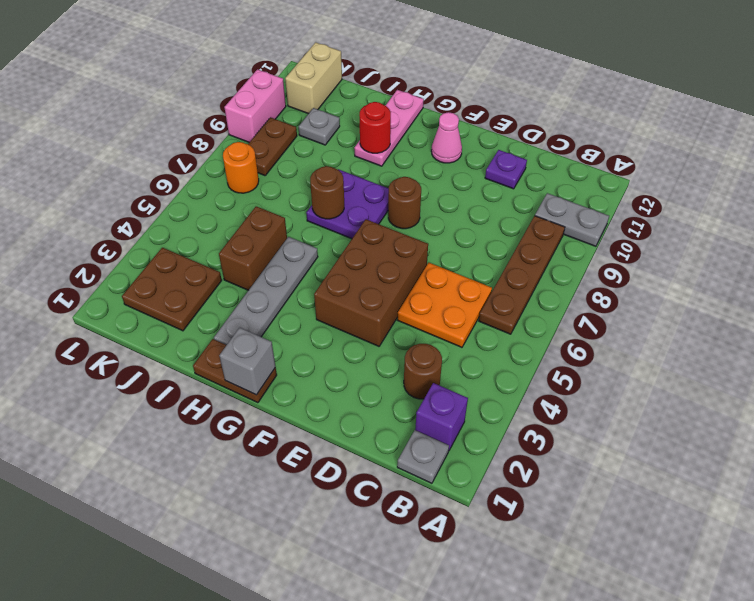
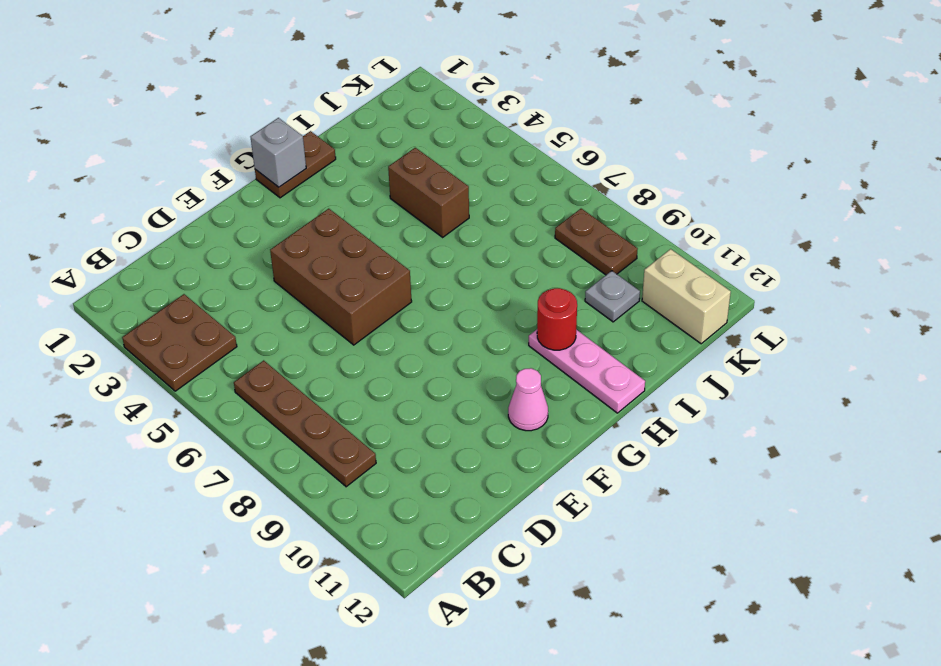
brown 2x2 plate [122,294,237,391] -> brown 2x2 plate moved to [122,248,222,331]
none -> grey 1x2 plate [535,193,609,246]
none -> grey 1x1 plate [397,430,449,483]
none -> purple 1x1 brick [415,383,468,451]

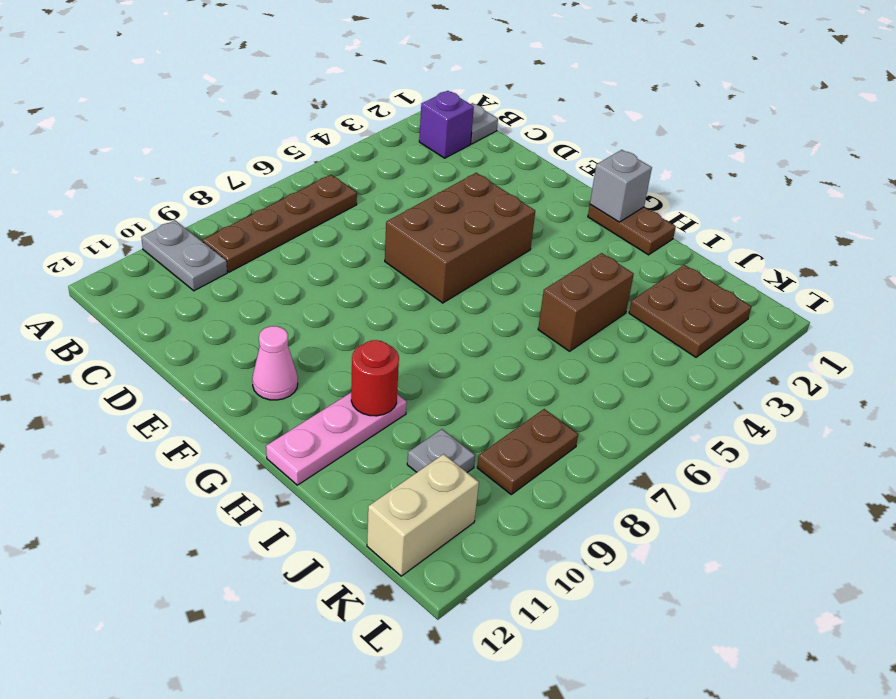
none -> brown 1x1 round brick [404,344,442,399]
none -> orange 2x2 plate [398,263,492,347]
none -> purple 1x1 plate [485,150,527,189]

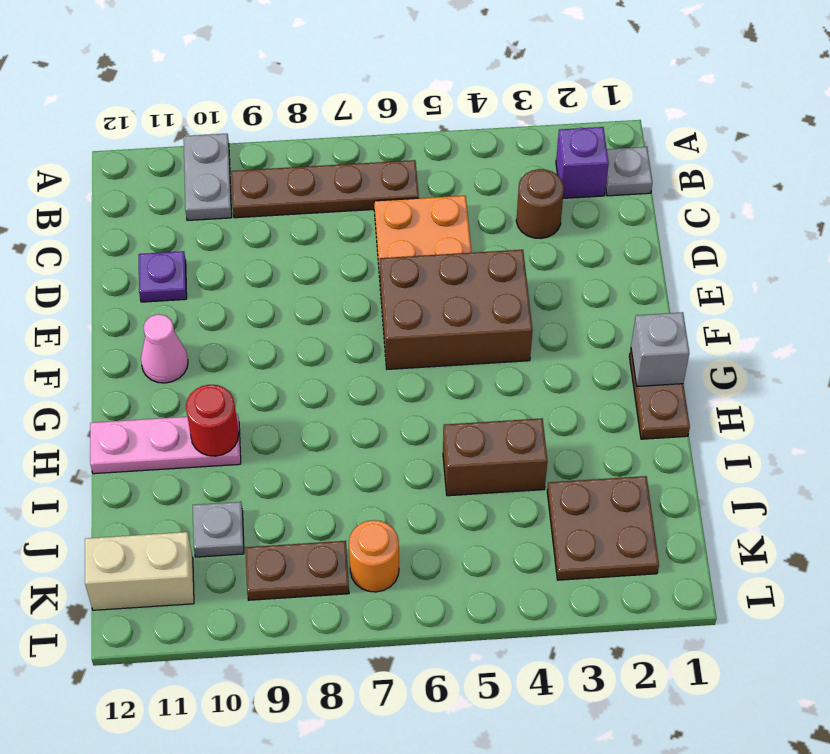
none -> brown 1x1 round brick [388,177,421,229]
none -> purple 2x2 plate [306,169,389,239]
none -> grey 1x4 plate [214,237,318,345]

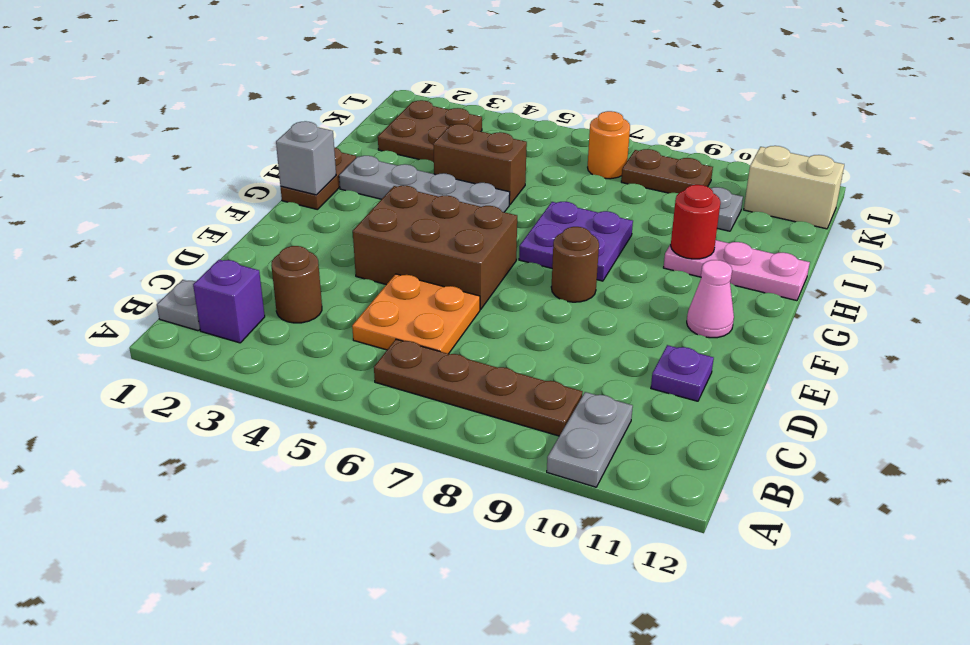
none -> pink 1x2 brick [224,69,286,142]
none -> brown 1x1 round brick [310,166,344,219]

